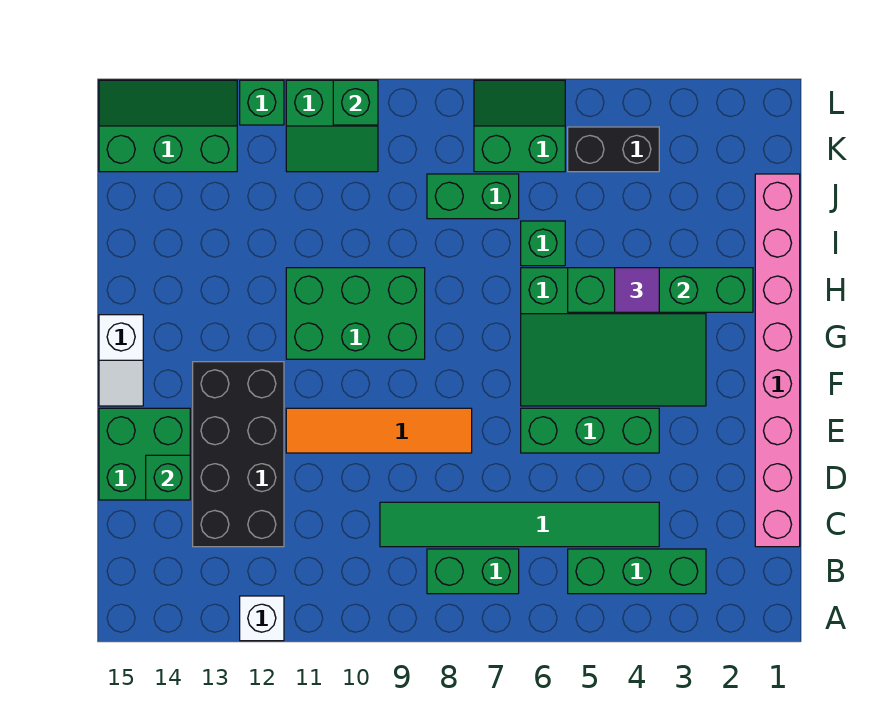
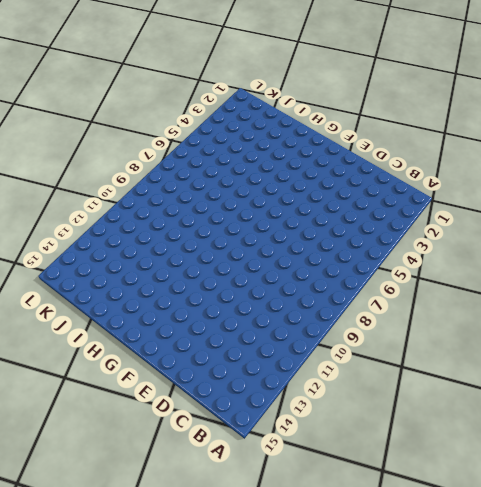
none -> white 1x1 brick [240,596,284,641]
none -> green 1x3 brick [568,549,706,594]
none -> green 1x2 brick [427,549,519,594]

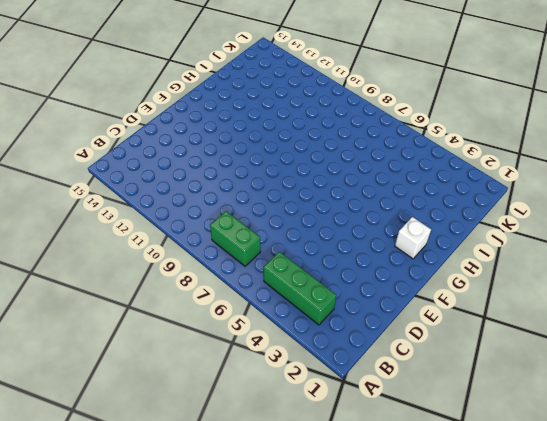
white 1x1 brick [395,217,431,259] -> white 1x1 brick moved to [240,596,284,641]
none -> pink 1x8 brick [755,174,800,547]
none -> green 1x6 tile [380,502,659,547]
none -> black 2x4 brick [193,362,284,547]

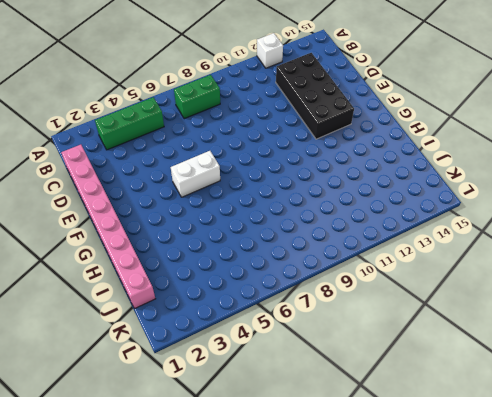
white 1x2 brick [171,151,220,197] -> green 3x4 slope [521,268,706,406]
none -> green 1x6 tile [380,502,659,547]
none -> green 2x2 brick [99,408,190,500]
none -> green 1x3 brick [521,408,659,453]

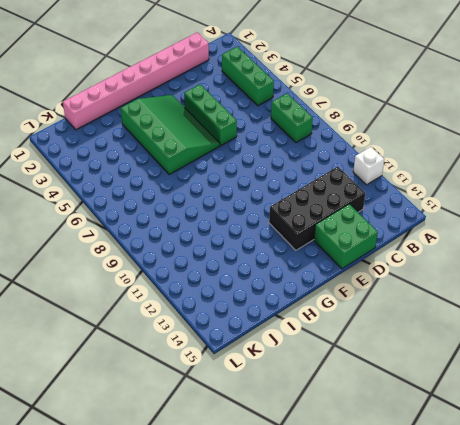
none -> green 1x6 tile [380,502,659,547]
none -> orange 1x4 tile [286,408,472,453]
none -> white 1x2 slope [99,315,143,406]

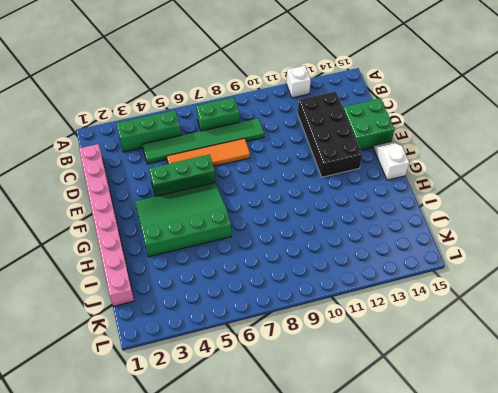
orange 1x4 tile [167,138,250,166] -> orange 1x4 tile moved to [286,408,472,453]
none -> green 2x3 brick [286,268,425,359]
none -> green 1x1 brick [521,221,565,266]
none -> green 1x2 brick [427,174,519,219]

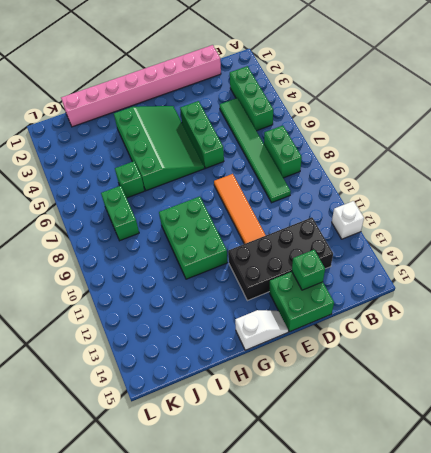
none -> black 1x2 brick [568,127,659,172]
none -> green 2x2 slope [474,80,565,172]
none -> green 2x2 slope [286,80,378,172]

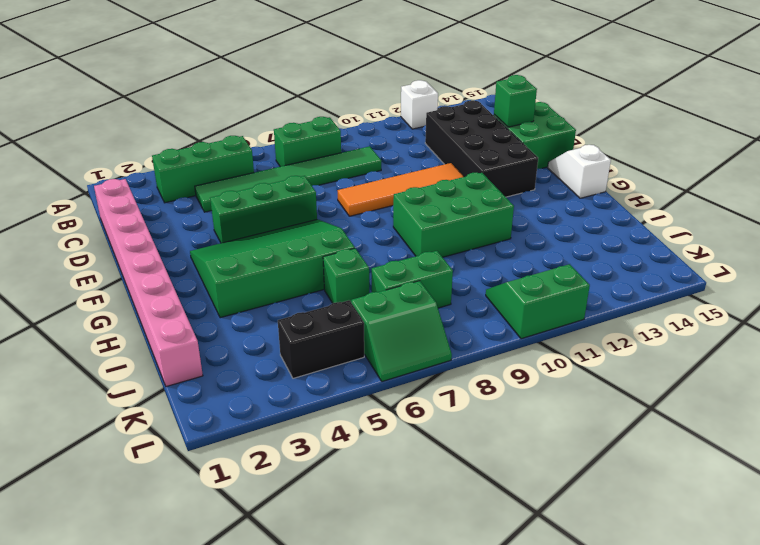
none -> green 2x3 slope [99,80,237,172]
none -> green 1x1 brick [240,80,284,125]
none -> green 1x4 brick [568,268,753,312]

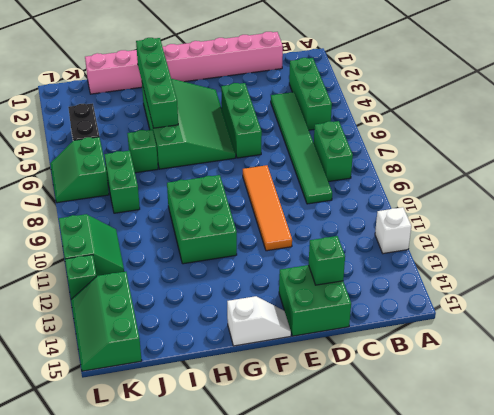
none -> black 2x4 brick [193,362,284,547]
none -> green 1x1 brick [333,80,378,125]
none -> purple 1x1 tile [615,268,659,312]

